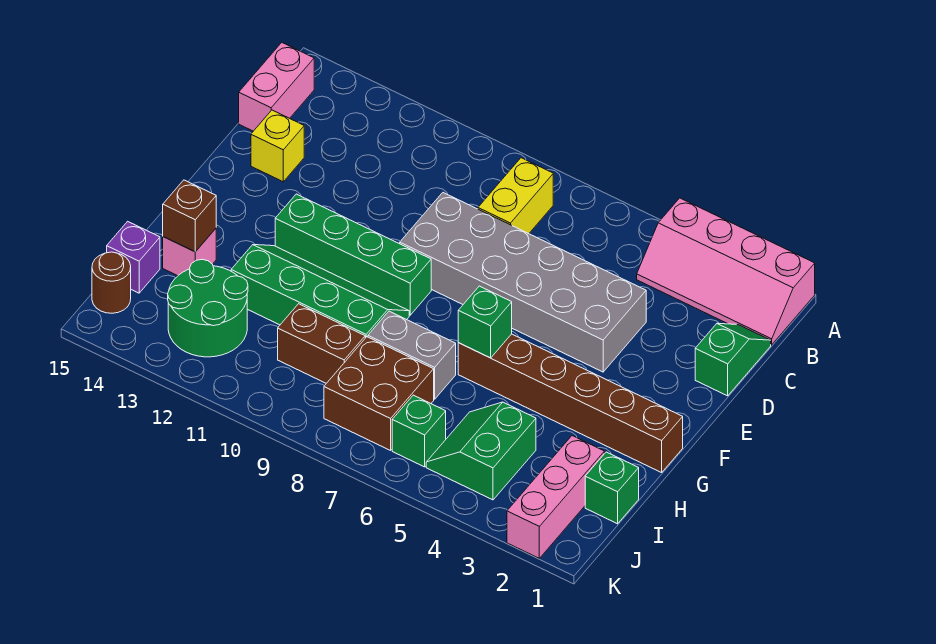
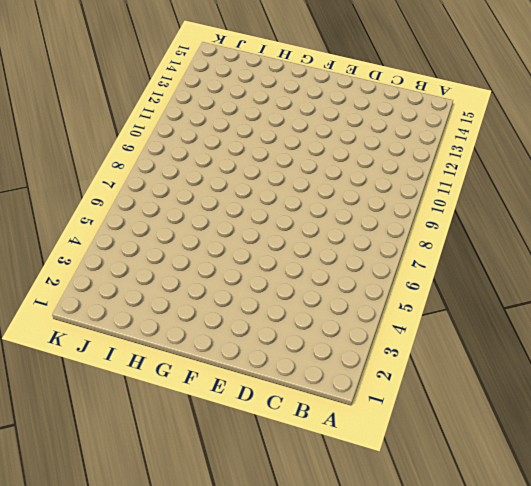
none -> pink 2x4 slope [637,198,815,345]
none -> yellow 1x2 brick [478,158,553,234]
none -> pink 1x2 brick [239,43,314,131]

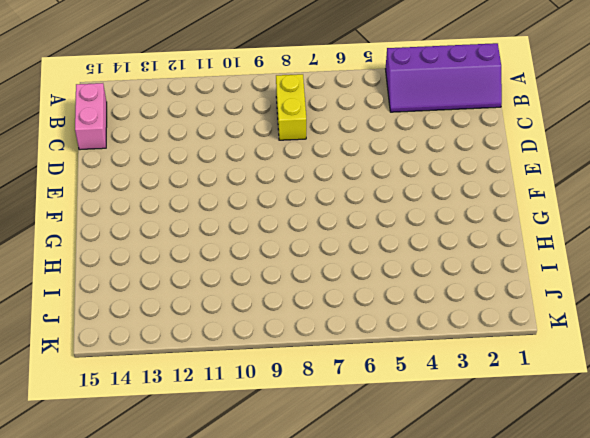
purple 2x4 slope [385,43,502,112] -> pink 2x4 slope [637,198,815,345]
none -> green 1x2 slope [695,323,771,396]
none -> grey 2x6 brick [400,193,646,372]
none -> yellow 1x1 brick [251,110,304,182]

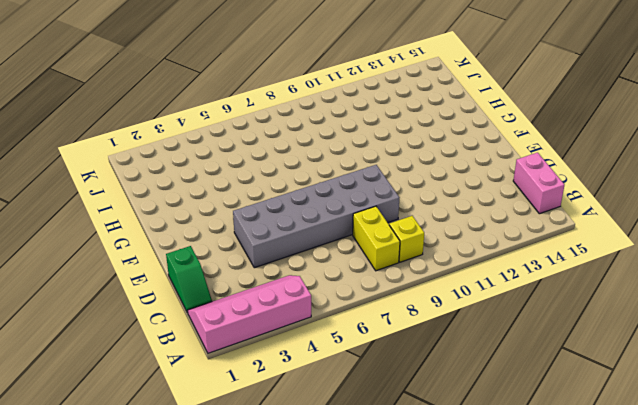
yellow 1x1 brick [389,216,424,262] -> yellow 1x1 brick moved to [251,110,304,182]
none -> green 1x4 brick [275,194,431,315]
none -> brown 1x6 brick [458,334,683,473]
none -> green 2x4 slope [231,245,409,338]

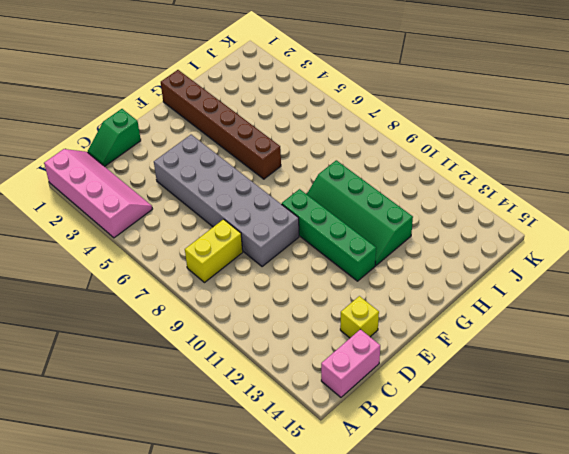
none -> grey 1x2 brick [368,311,456,399]
none -> pink 1x1 brick [163,229,216,276]
none -> green 1x1 brick [585,452,639,524]

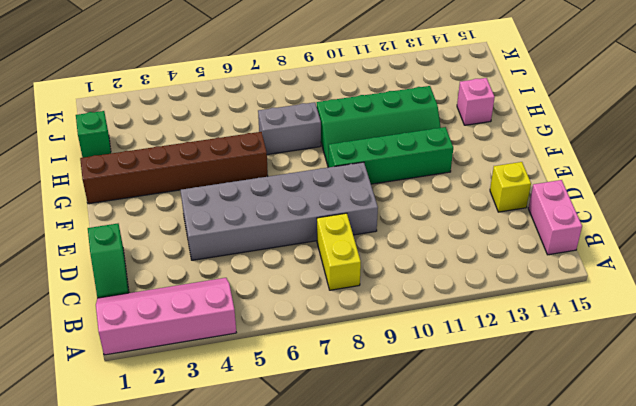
none -> pink 1x3 brick [507,436,604,558]
none -> green 2x2 slope [426,402,536,500]
none -> brown 2x2 brick [324,337,434,450]

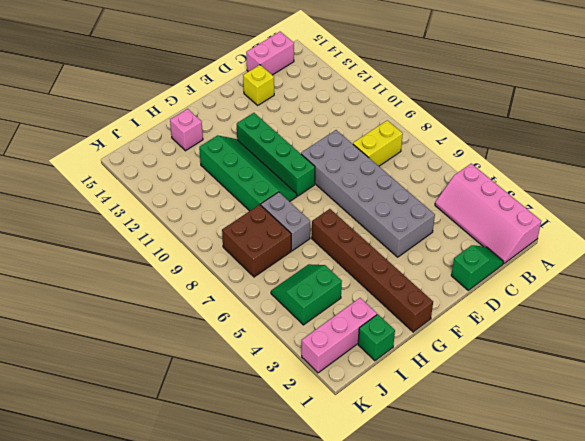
none -> brown 1x2 brick [278,304,365,383]
none -> green 2x2 round brick [168,259,248,357]
none -> purple 1x1 brick [107,221,160,293]

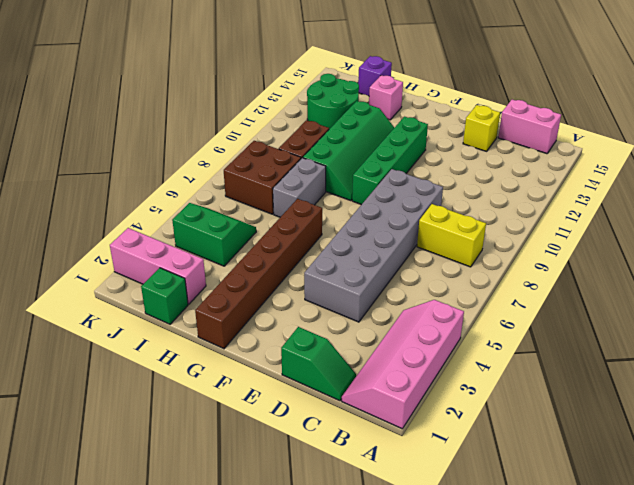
none -> green 1x1 brick [392,395,446,467]
none -> brown 1x1 round brick [92,252,131,313]
none -> green 1x1 brick [458,286,512,358]

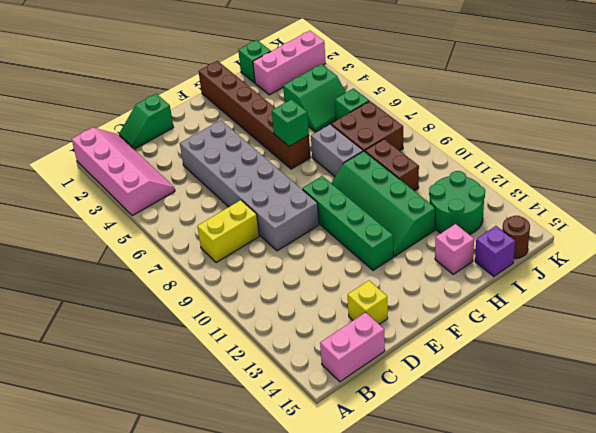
none -> brown 1x1 brick [163,180,216,252]

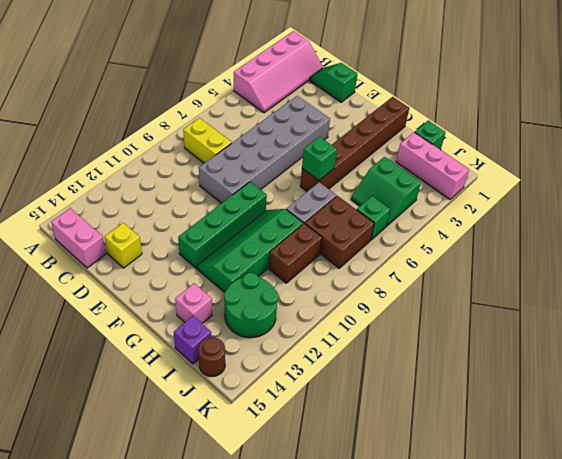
none -> brown 1x1 brick [163,180,216,252]

